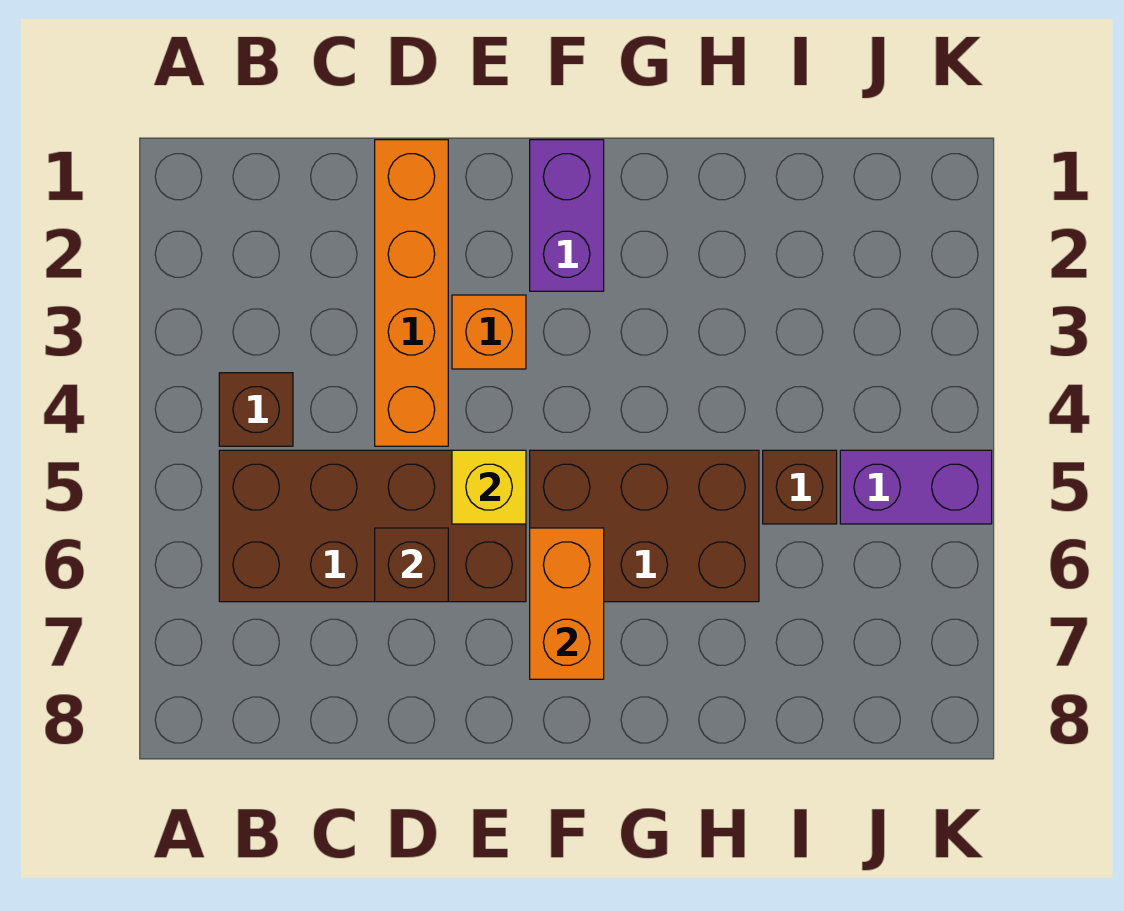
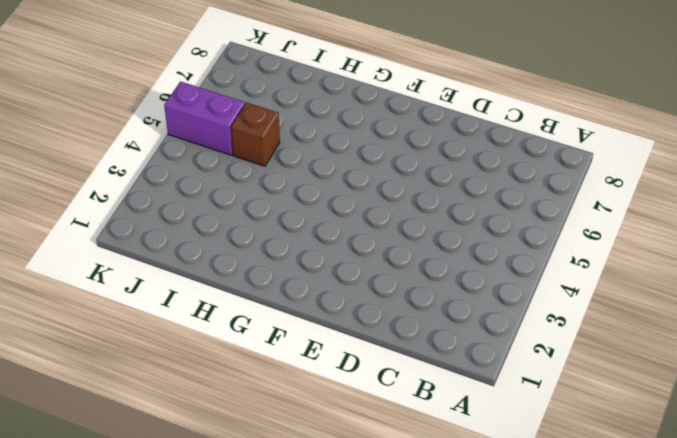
none -> brown 1x1 brick [219,373,293,446]
none -> brown 2x4 brick [219,450,526,602]

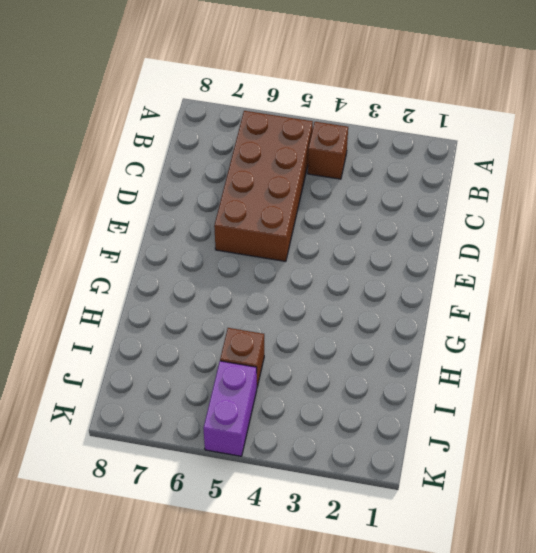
none -> orange 1x4 brick [375,140,448,446]
none -> orange 1x1 brick [452,295,526,369]

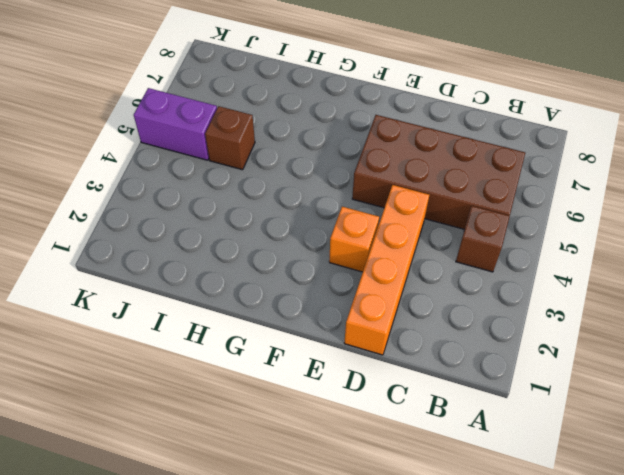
none -> purple 1x2 brick [530,140,604,291]
none -> brown 2x3 brick [530,450,759,602]

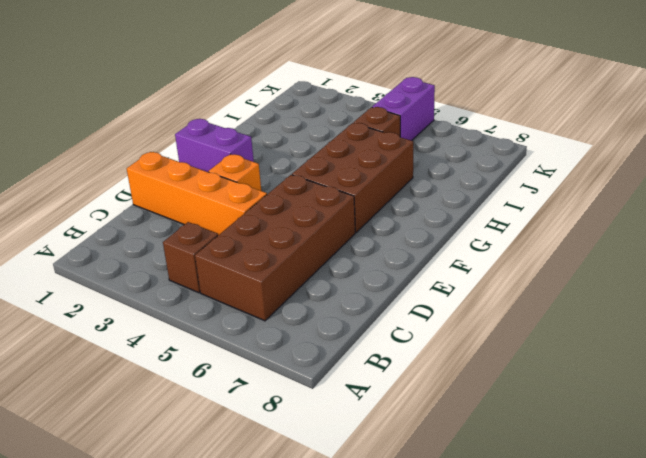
none -> brown 1x1 brick [375,528,448,602]
none -> yellow 1x1 brick [452,450,526,524]

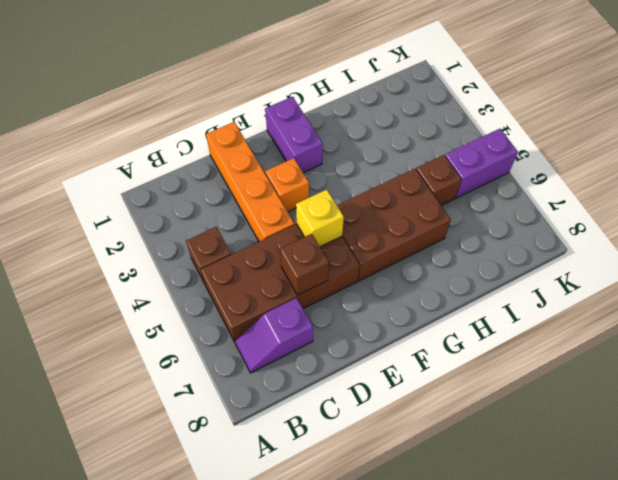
purple 1x2 slope [235,298,313,373] -> none
none -> orange 1x2 brick [530,528,604,679]

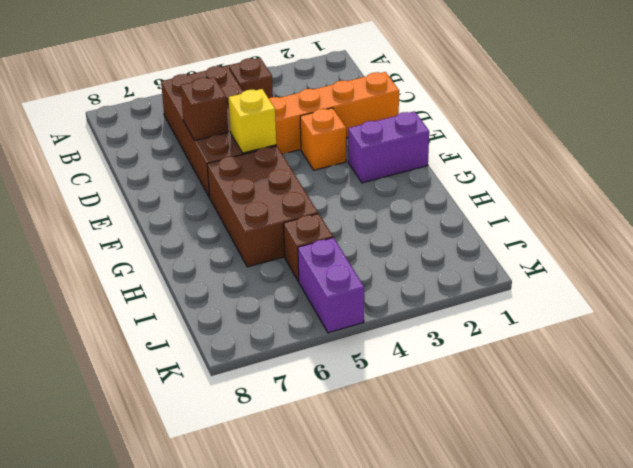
none -> orange 1x2 brick [530,528,604,679]

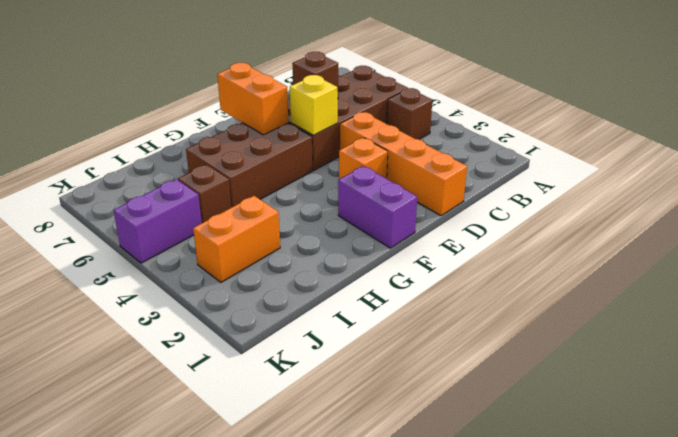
orange 1x2 brick [193,196,280,282] -> none

